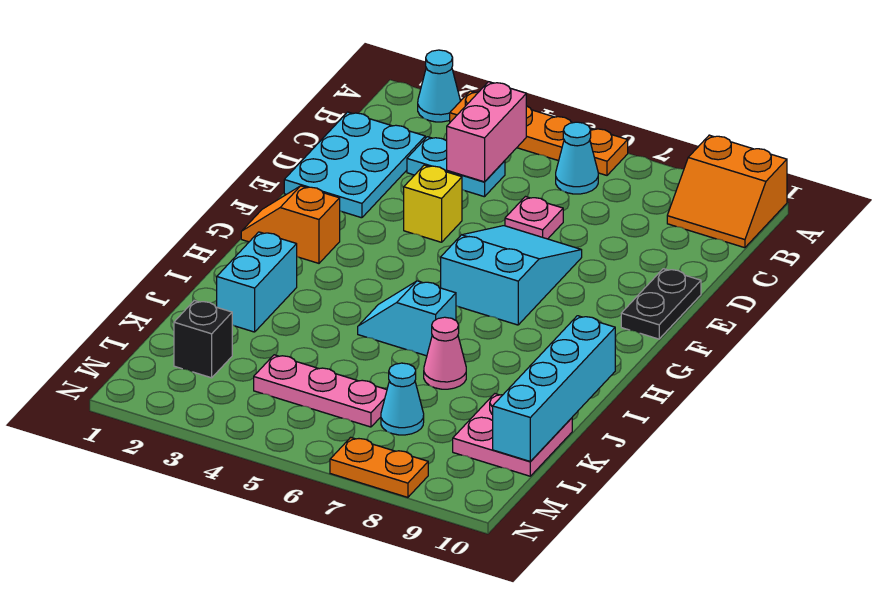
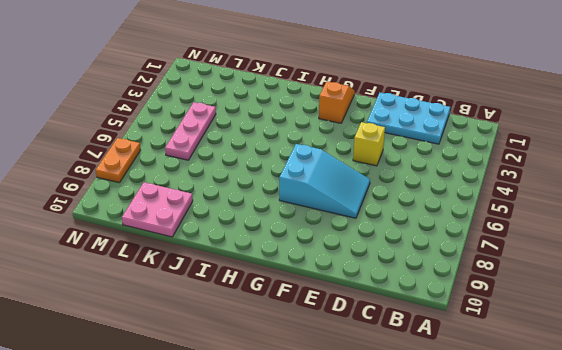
none -> cyan 1x1 cone [418,50,460,122]
none -> orange 1x4 plate [450,91,628,175]
none -> orange 2x2 slope [667,135,787,248]

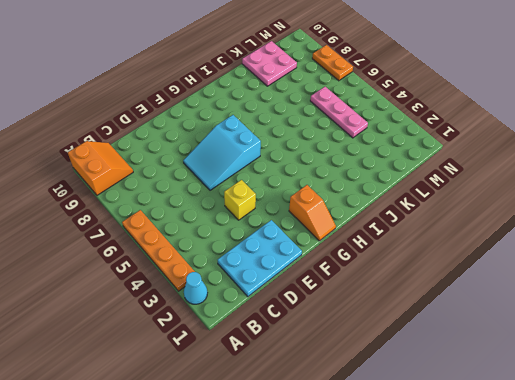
none -> cyan 1x1 cone [556,122,598,194]
none -> cyan 1x2 plate [407,137,505,197]
none -> pink 1x1 plate [505,197,563,239]

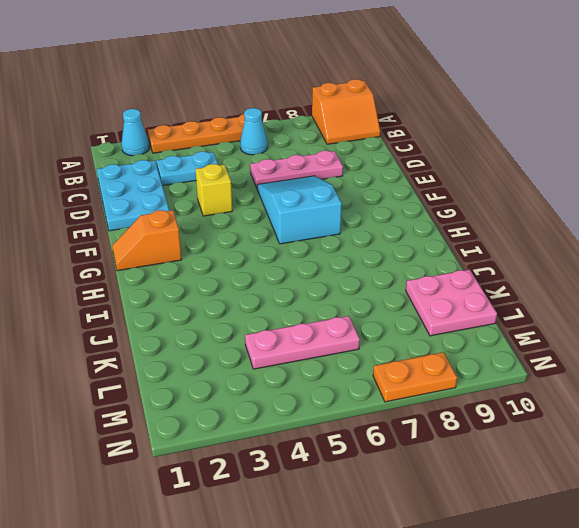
pink 1x3 plate [250,151,343,188] -> pink 1x1 plate [505,197,563,239]
none -> black 1x2 plate [621,269,701,339]
none -> cyan 1x2 brick [217,232,297,332]
none -> cyan 1x2 slope [358,281,456,356]

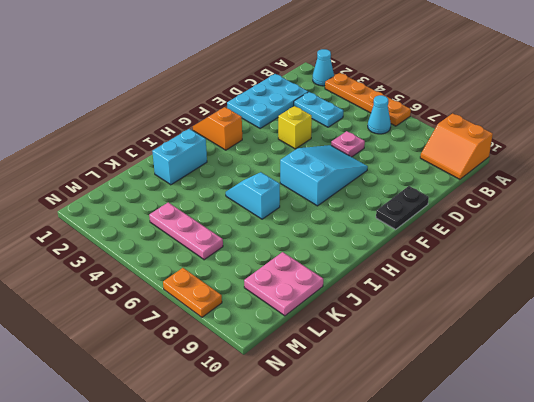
none -> pink 1x1 cone [424,317,466,389]
none -> black 1x1 brick [174,301,232,378]
none -> cyan 1x1 cone [381,363,424,435]

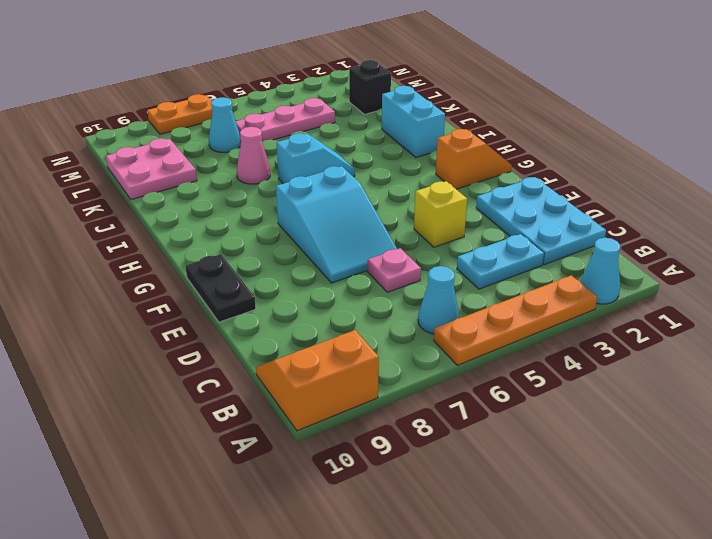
none -> pink 1x2 brick [447,82,526,182]
none -> cyan 1x4 brick [493,316,615,462]

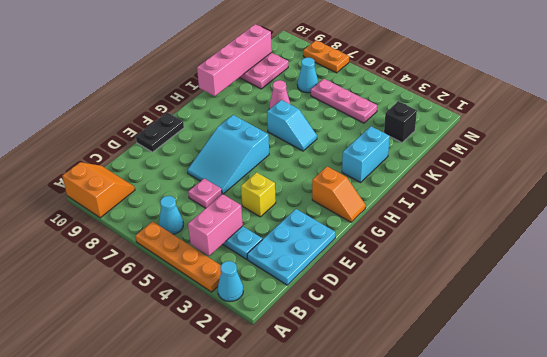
pink 1x4 brick [197,24,272,96] -> cyan 1x4 brick [493,316,615,462]

